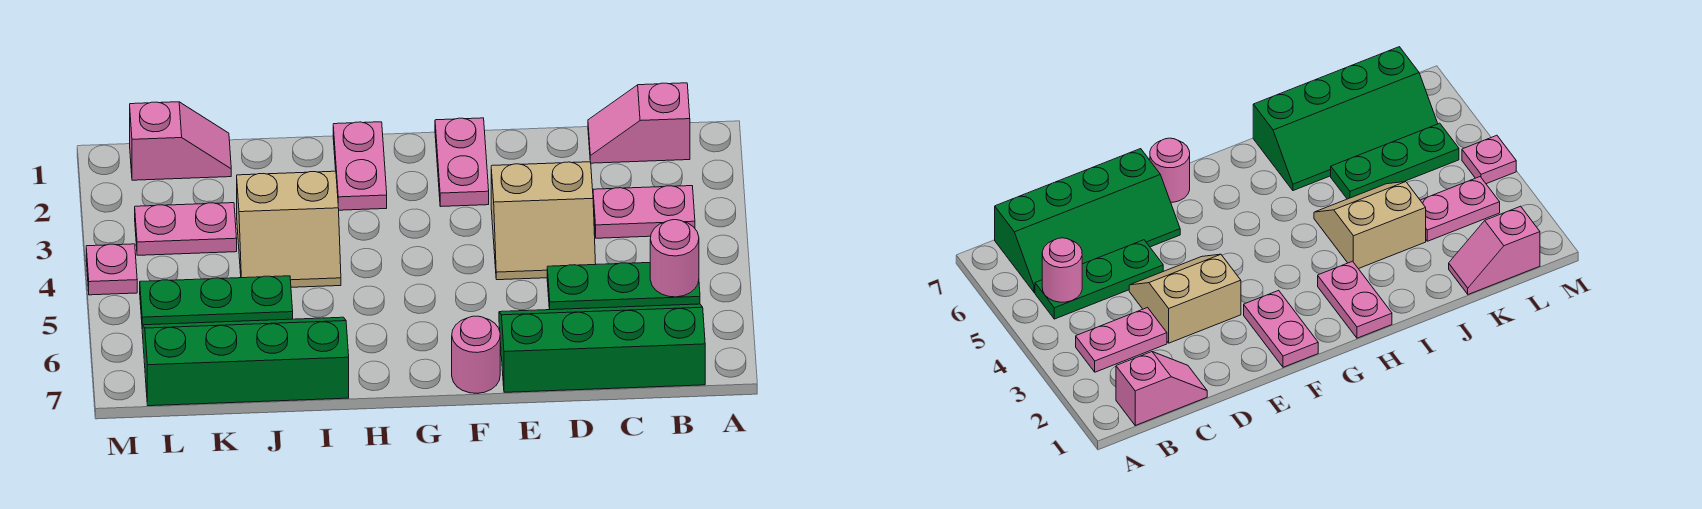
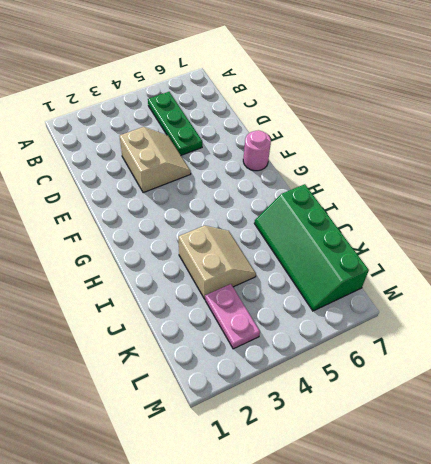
none -> pink 1x2 slope [588,83,690,163]
none -> pink 1x2 plate [593,186,695,238]
none -> green 2x4 slope [499,304,705,392]

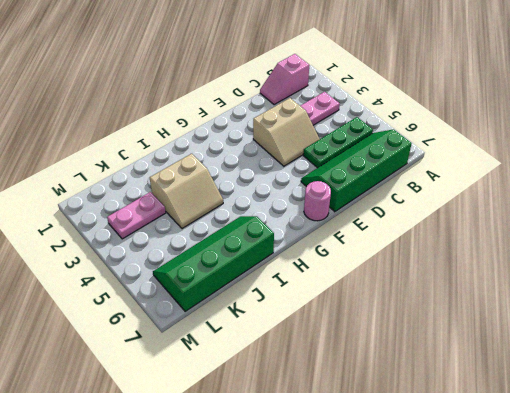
none -> pink 1x2 plate [435,118,489,207]
none -> pink 1x2 plate [333,122,387,210]
none -> green 1x3 plate [140,276,293,325]

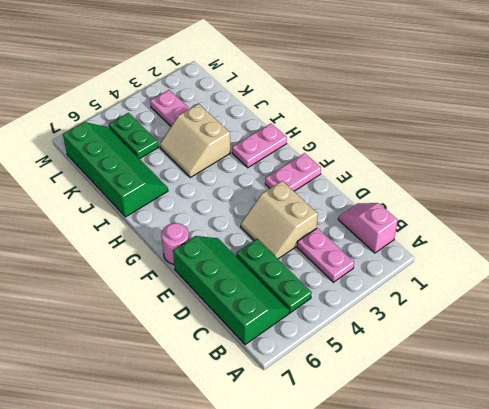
green 1x2 plate [109,113,158,159] -> green 1x3 plate [140,276,293,325]
none -> pink 1x2 slope [130,102,231,180]
none -> pink 1x1 plate [86,244,137,295]
none -> pink 1x1 round brick [650,220,699,297]

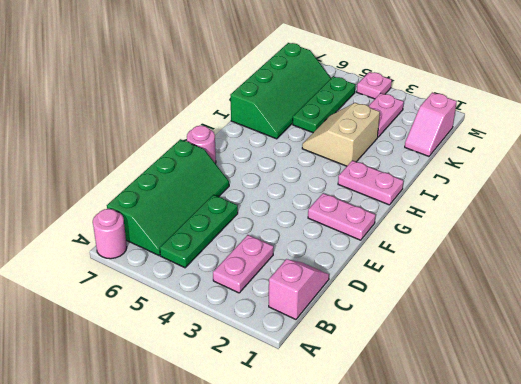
pink 1x1 round brick [93,209,127,259] -> pink 1x1 round brick moved to [650,220,699,297]
none -> tan 2x2 slope [491,162,596,280]

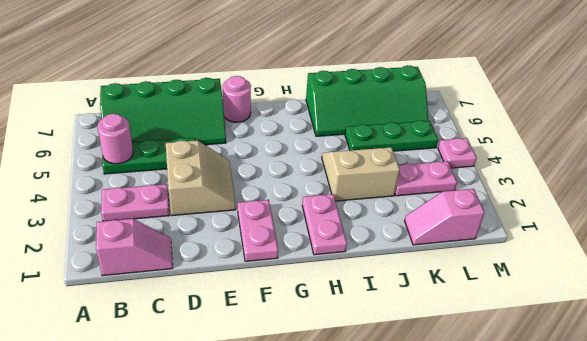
tan 2x2 slope [166,140,236,216] -> tan 2x2 slope turned to [491,162,596,280]

